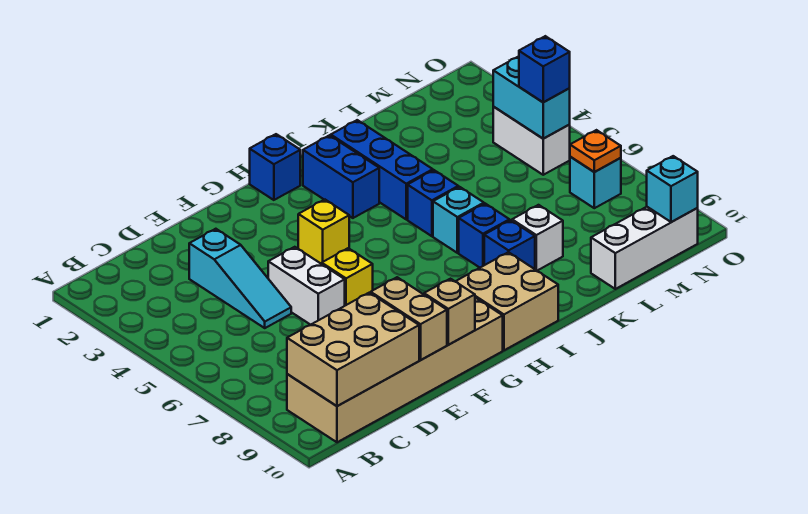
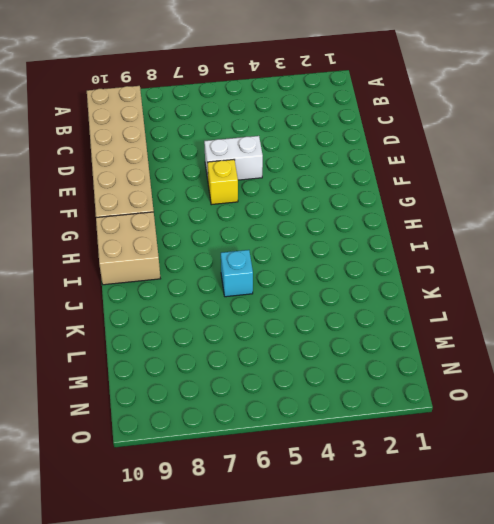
none -> cyan 1x3 slope [189,229,291,328]
none -> yellow 1x1 brick [298,200,349,264]
none -> blue 1x1 brick [250,134,300,200]

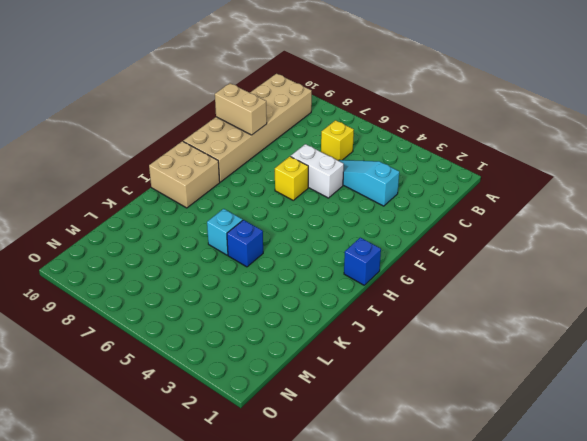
yellow 1x1 brick [321,120,354,161] -> yellow 1x1 brick moved to [298,200,349,264]
none -> blue 1x2 brick [303,135,379,218]
none -> blue 1x3 brick [331,120,433,219]
none -> blue 1x1 brick [459,204,509,268]

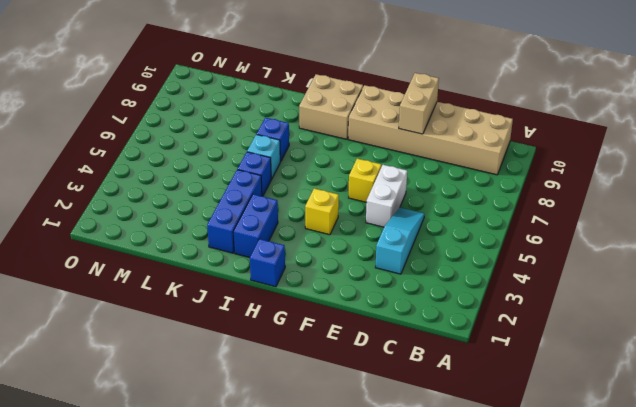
none -> blue 1x1 brick [484,220,535,269]
none -> white 1x1 brick [512,205,563,271]
none -> white 1x3 brick [591,207,698,289]

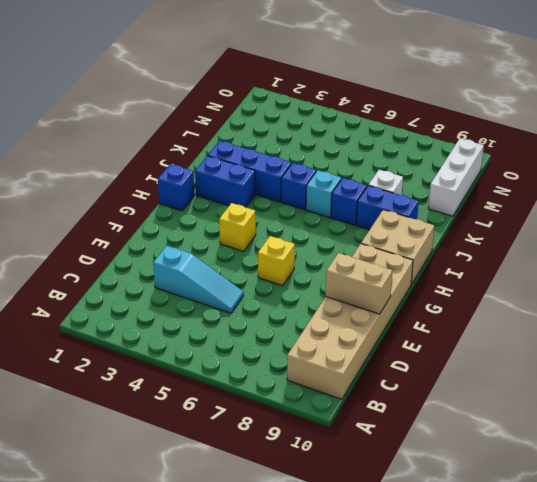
blue 1x2 brick [356,185,418,230] -> blue 1x1 brick [484,220,535,269]
none -> white 1x2 brick [268,247,345,325]
none -> white 1x2 brick [493,107,570,175]
none -> cyan 1x1 brick [570,157,621,208]

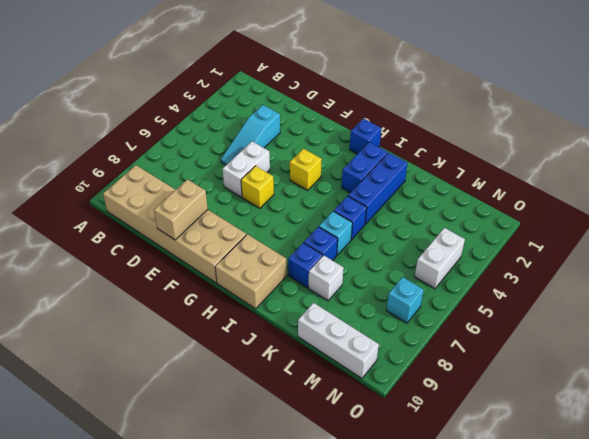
none -> tan 2x3 brick [287,293,419,406]
none -> tan 1x1 brick [424,279,475,345]
none -> cyan 1x2 brick [493,56,570,139]

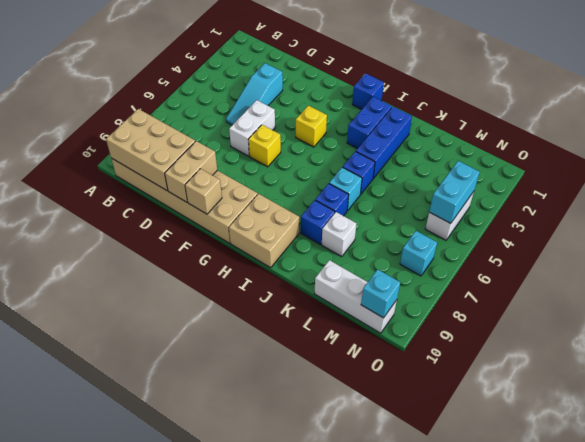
none -> orange 1x1 plate [570,130,621,172]
none -> blue 1x1 brick [519,36,570,102]

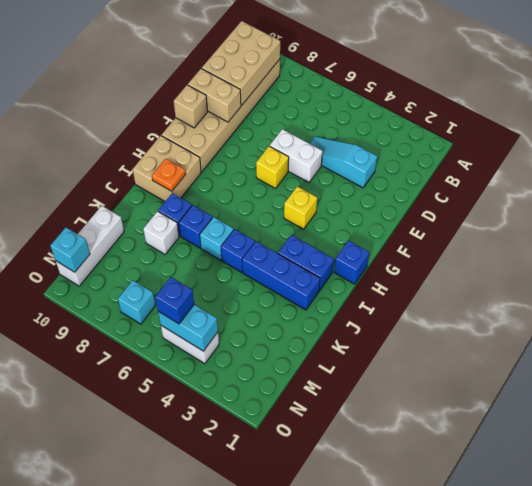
orange 1x1 plate [152,159,186,191] -> orange 1x1 plate moved to [570,130,621,172]

